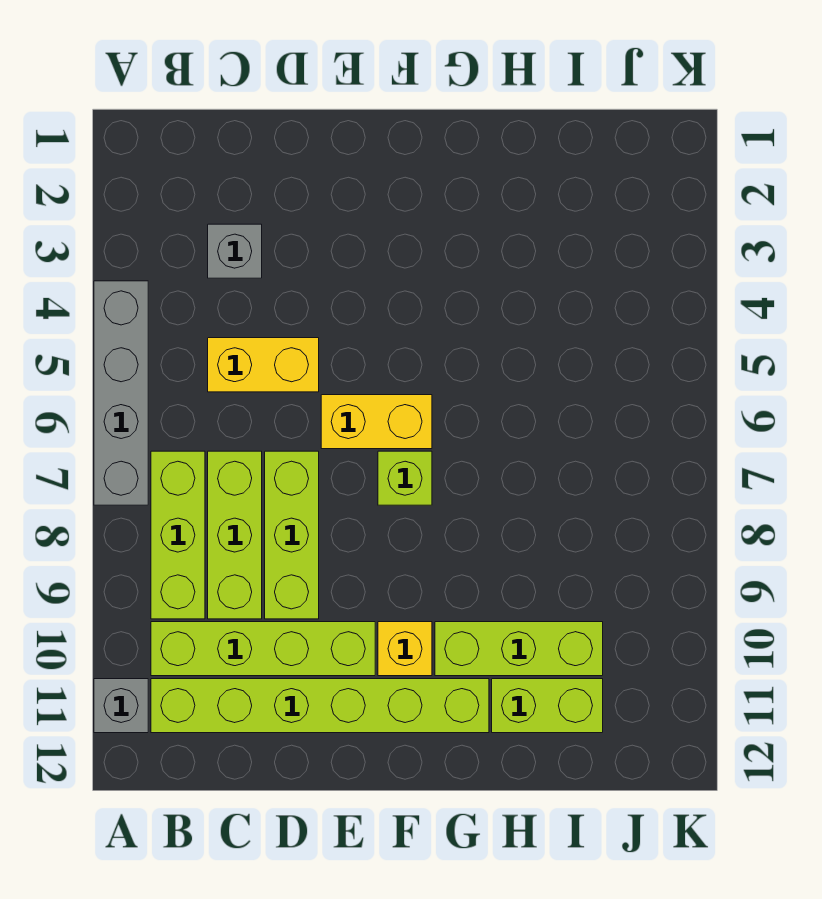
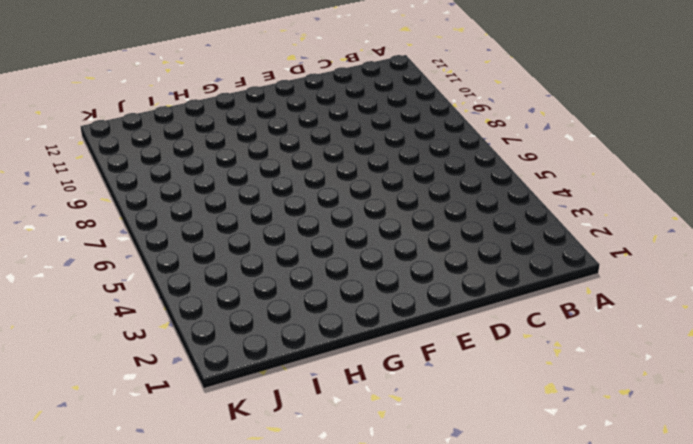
none -> grey 1x4 brick [94,281,148,505]
none -> grey 1x1 brick [94,679,148,733]
none -> lime 1x3 brick [151,451,205,619]

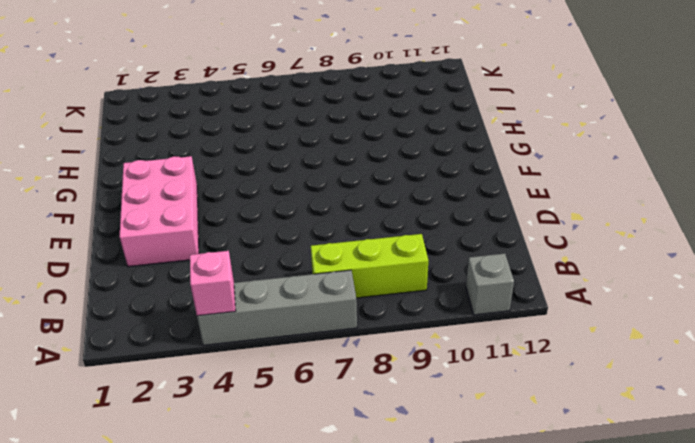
pink 1x1 brick [190,251,236,316] -> none
pink 2x3 brick [119,156,199,267] -> none
none -> lime 1x4 brick [151,622,375,676]
none -> lime 1x6 brick [151,679,489,733]
none -> grey 1x1 brick [208,224,262,278]

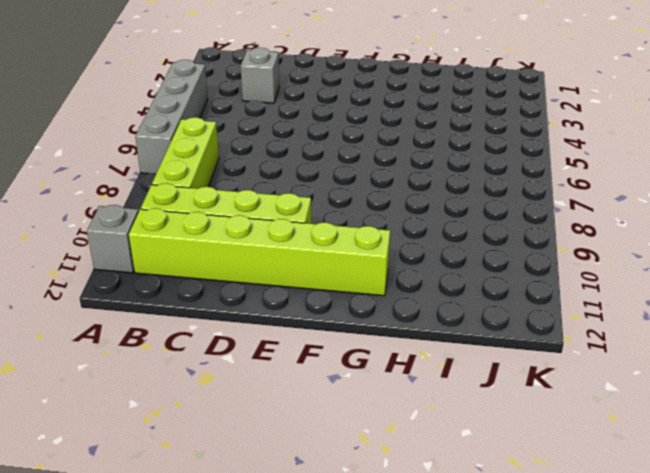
none -> yellow 1x2 brick [208,338,319,392]
none -> lime 1x3 brick [208,451,262,619]
none -> lime 1x3 brick [265,451,319,619]

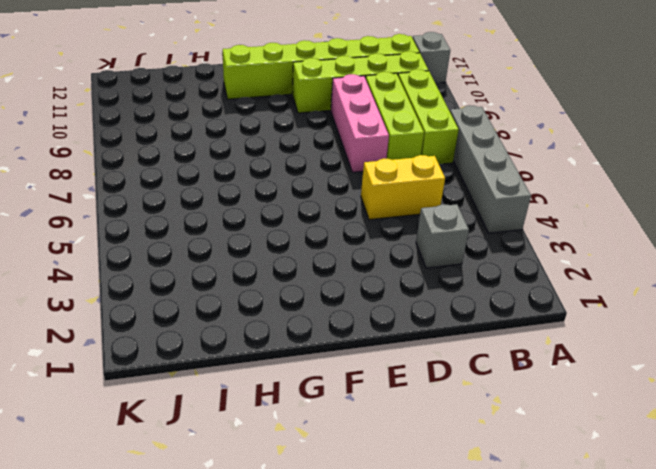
pink 1x3 brick [331,74,389,172] -> lime 1x3 brick [265,451,319,619]
none -> yellow 1x2 brick [321,395,432,449]
none -> lime 1x1 brick [378,451,432,505]
none -> yellow 1x1 brick [378,622,432,676]

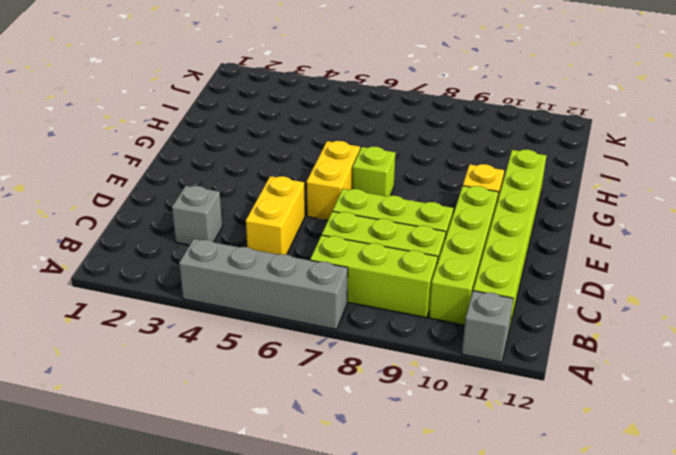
none -> lime 1x3 brick [435,622,603,676]
none -> lime 1x2 brick [492,679,603,733]

